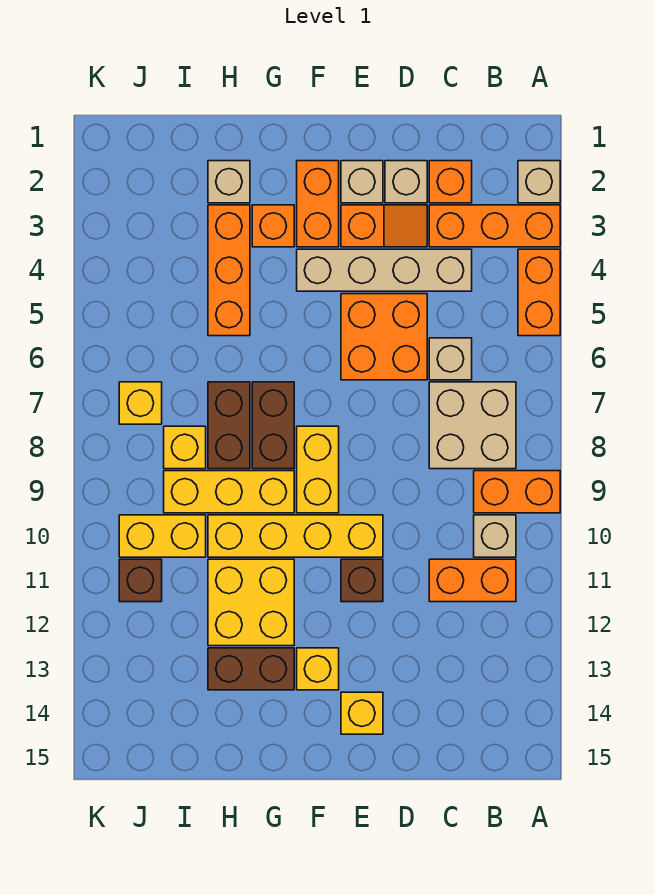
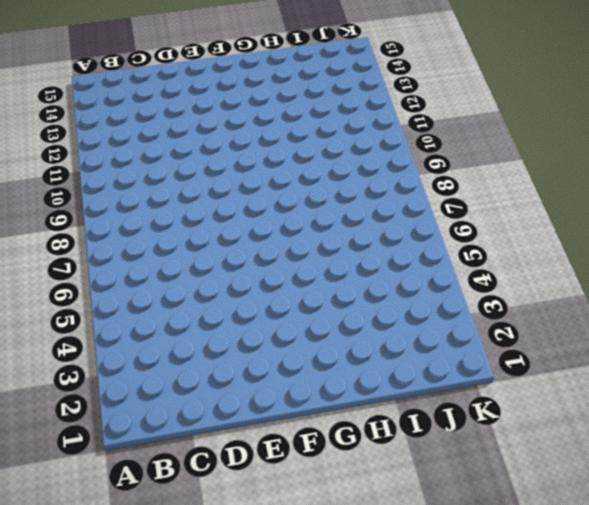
none -> tan 1x1 brick [518,161,560,203]
none -> orange 1x3 brick [429,205,560,247]
none -> orange 1x2 brick [518,249,560,336]
none -> orange 1x2 brick [474,471,560,513]

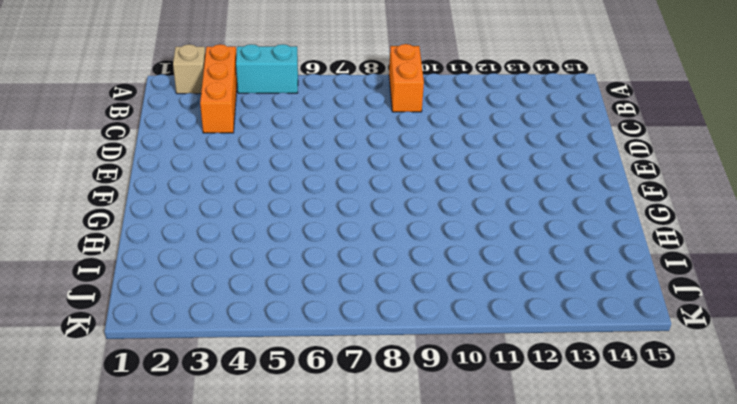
cyan 1x2 brick [236,44,298,93] -> orange 1x2 brick [518,249,560,336]
none -> tan 2x2 brick [429,382,516,469]
none -> tan 1x1 brick [474,515,516,557]
none -> orange 1x2 brick [429,559,516,602]
none -> orange 1x1 brick [429,161,472,203]

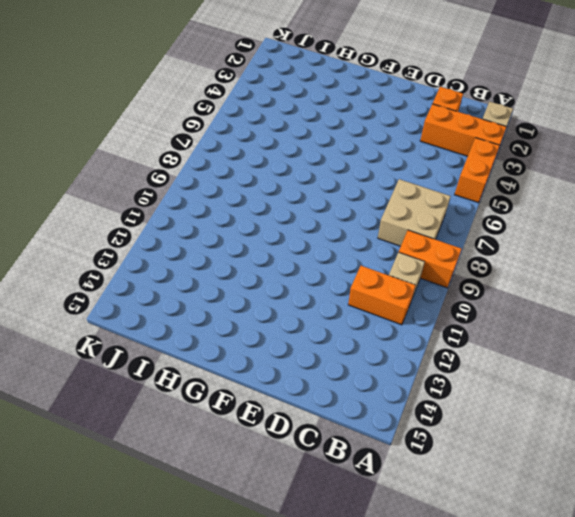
none -> tan 1x4 brick [297,249,472,291]
none -> tan 1x1 brick [429,338,472,380]
none -> tan 1x1 brick [385,161,427,203]
none -> orange 1x2 slope [341,205,427,247]

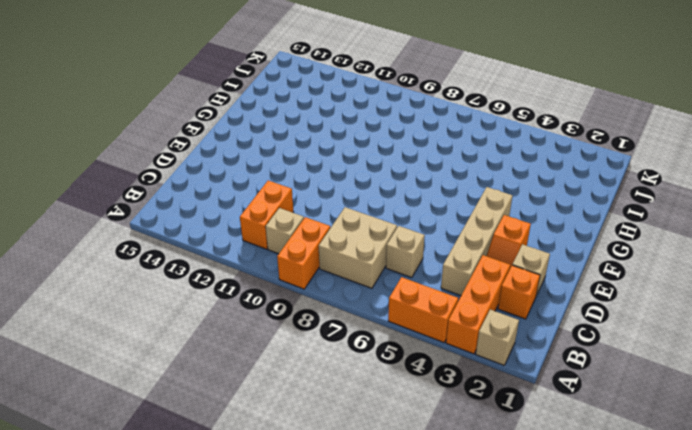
none -> orange 2x2 brick [341,294,427,380]
none -> tan 1x1 brick [341,161,383,203]
none -> yellow 1x4 brick [208,515,383,557]
none -> brown 1x1 brick [341,559,383,602]

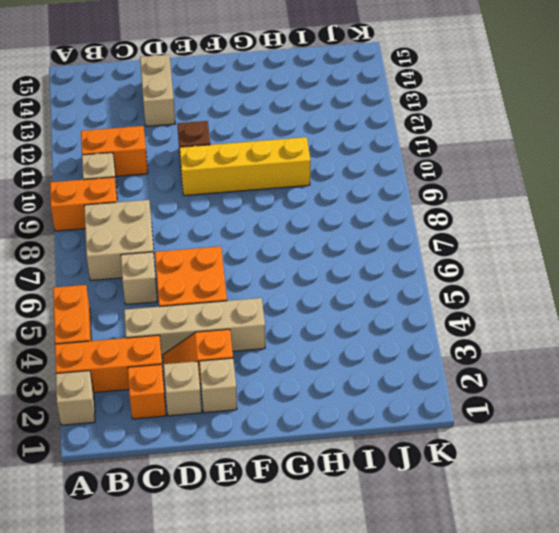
tan 1x2 brick [140,55,175,126] -> none
none -> yellow 1x1 brick [341,692,383,734]
none -> orange 1x2 brick [297,161,339,247]
none -> yellow 1x2 brick [297,426,339,513]
none -> yellow 1x1 brick [297,648,339,690]

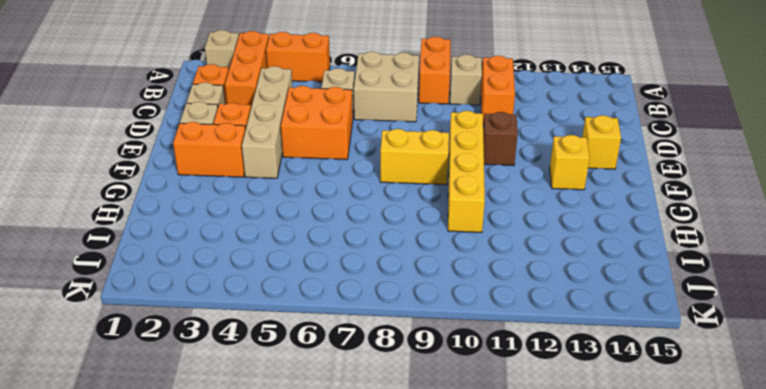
none -> orange 1x1 brick [252,205,294,247]
none -> brown 1x2 brick [252,382,294,469]
none -> yellow 1x3 brick [164,471,294,513]
none -> yellow 2x2 brick [208,559,294,646]

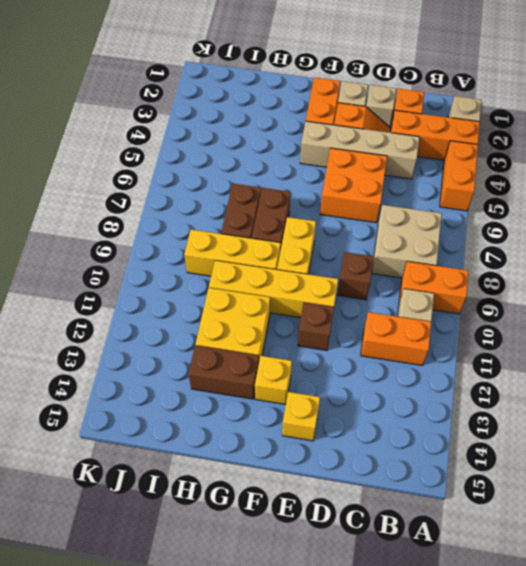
brown 1x1 brick [338,252,374,300] -> brown 1x1 brick moved to [119,559,162,602]
none -> tan 1x1 brick [429,338,472,380]
none -> orange 1x1 brick [252,205,294,247]
none -> tan 1x1 brick [208,161,250,203]
none -> orange 1x3 brick [208,205,250,336]

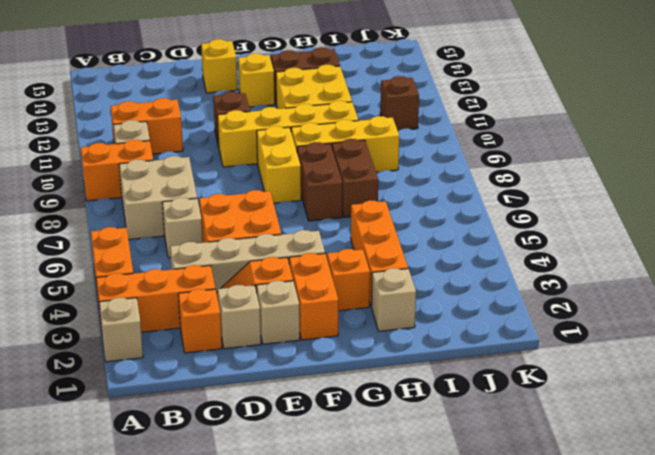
none -> yellow 1x1 brick [164,426,206,469]
none -> yellow 1x2 brick [119,515,206,557]
none -> yellow 1x1 brick [119,382,162,424]

